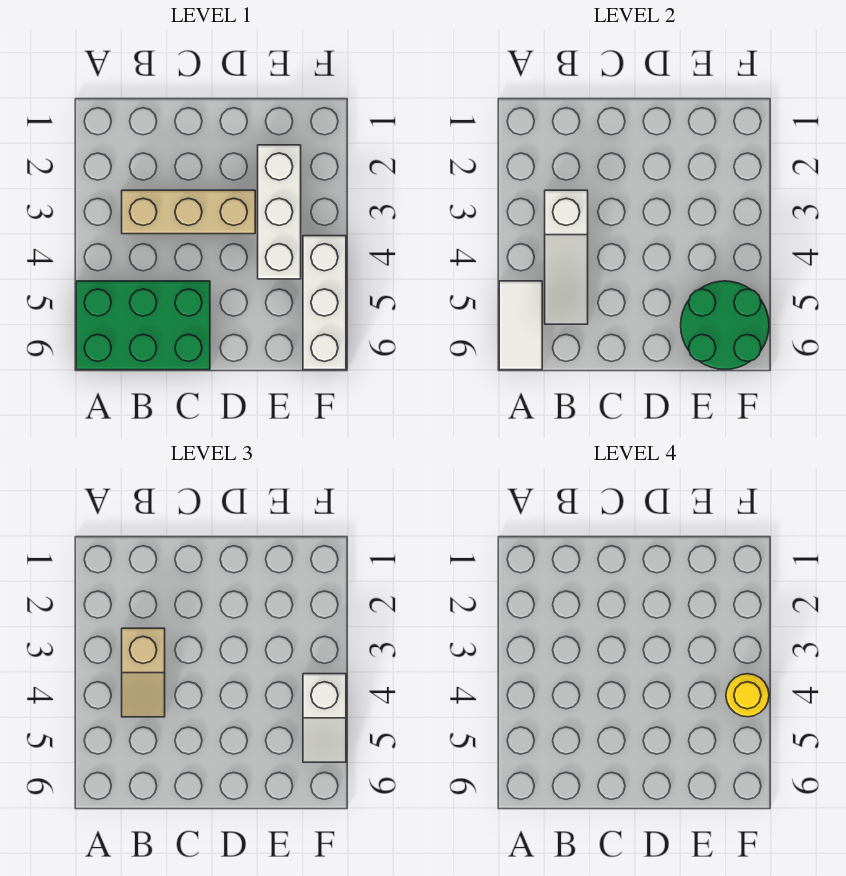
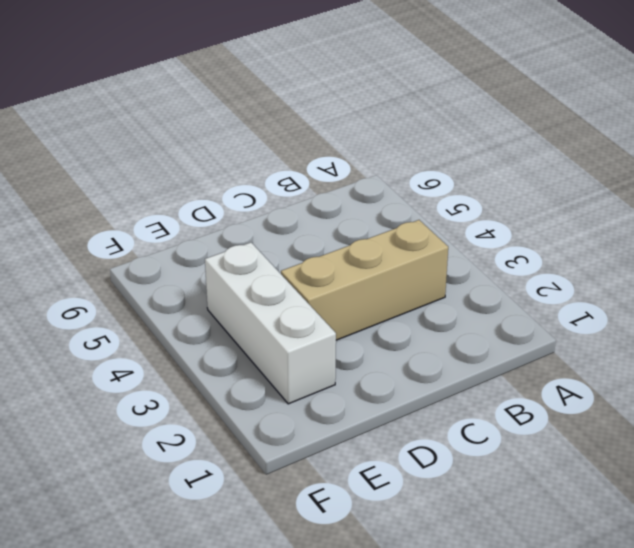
none -> green 2x3 brick [76,281,210,370]
none -> white 1x3 brick [303,236,346,370]

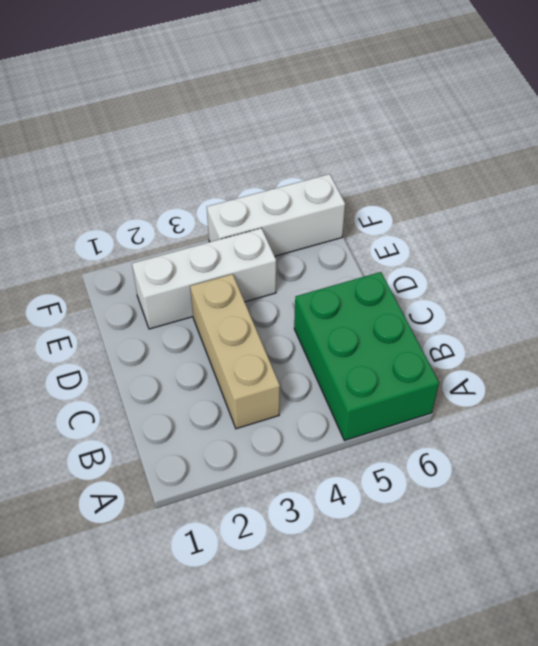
none -> white 1x2 tile [499,281,542,370]
none -> white 1x3 slope [545,190,588,324]

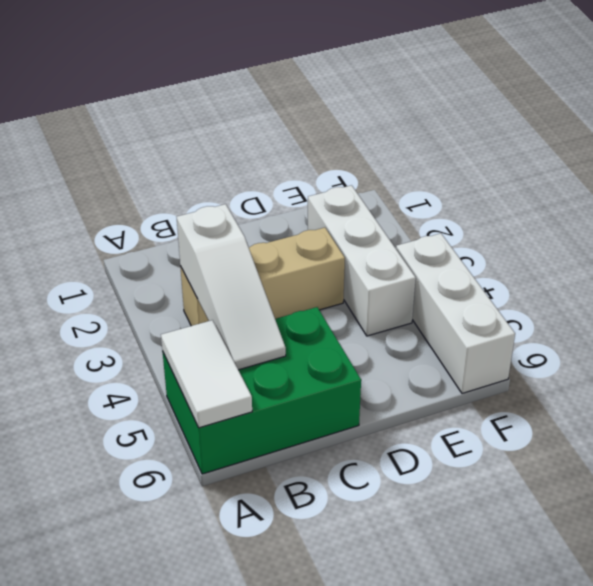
none -> green 2x2 round brick [681,281,769,369]
none -> tan 1x2 slope [122,628,165,717]

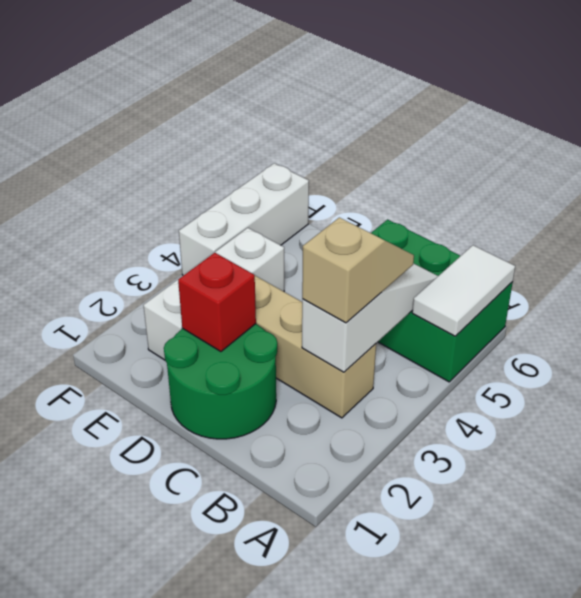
green 2x2 round brick [164,324,277,439] -> green 2x2 round brick moved to [681,281,769,369]
red 1x1 brick [178,253,256,352] -> none
none -> white 1x2 slope [303,674,346,762]
none -> yellow 1x1 round brick [726,674,769,717]

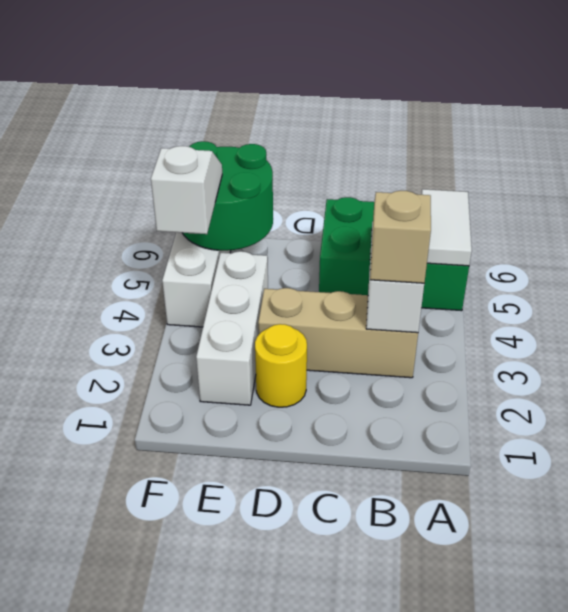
yellow 1x1 round brick [255,324,307,407] -> yellow 1x1 round brick moved to [726,674,769,717]

